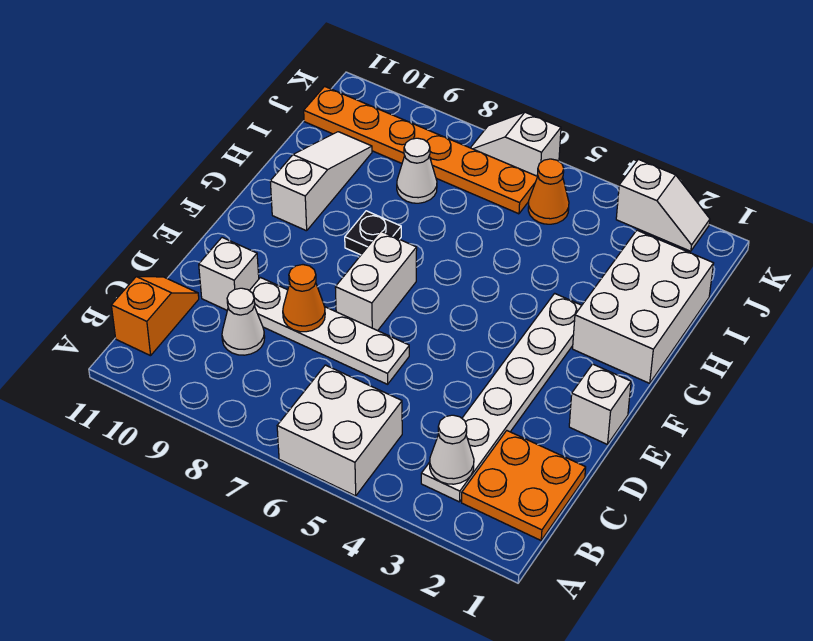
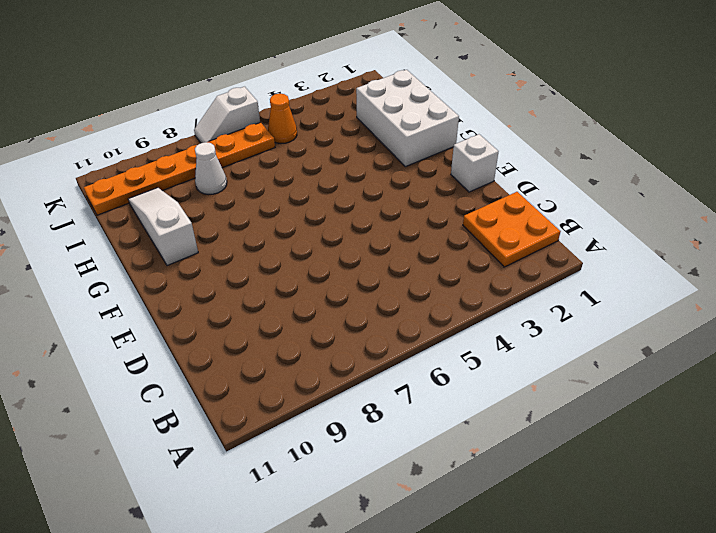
none -> white 2x2 brick [277,365,402,496]
none -> white 1x6 plate [421,293,582,502]
none -> orange 1x2 slope [111,277,199,356]

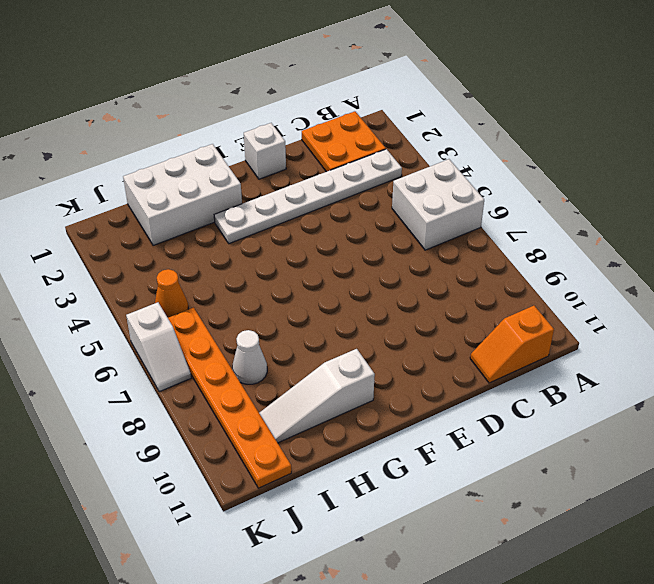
none -> white 1x1 cone [222,288,265,355]
none -> white 1x4 plate [249,278,409,384]
none -> white 1x1 brick [199,238,259,310]

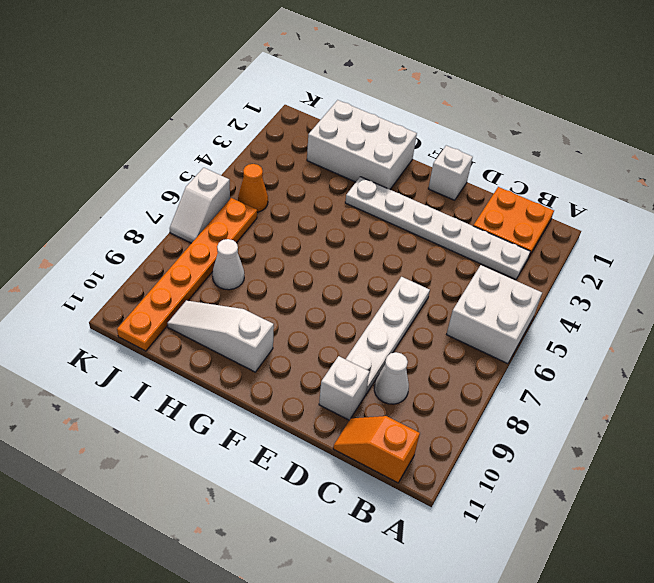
none -> white 1x2 brick [335,231,417,331]
none -> black 1x1 plate [345,211,401,255]
none -> white 1x2 slope [616,160,710,251]

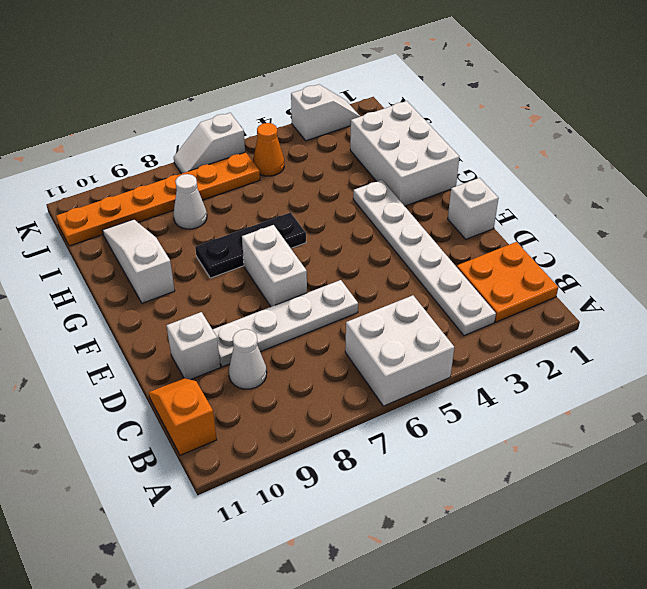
black 1x3 plate [195,212,306,278] -> black 1x1 plate [345,211,401,255]
none -> white 1x1 cone [430,415,474,484]
none -> orange 1x1 cone [283,265,325,332]

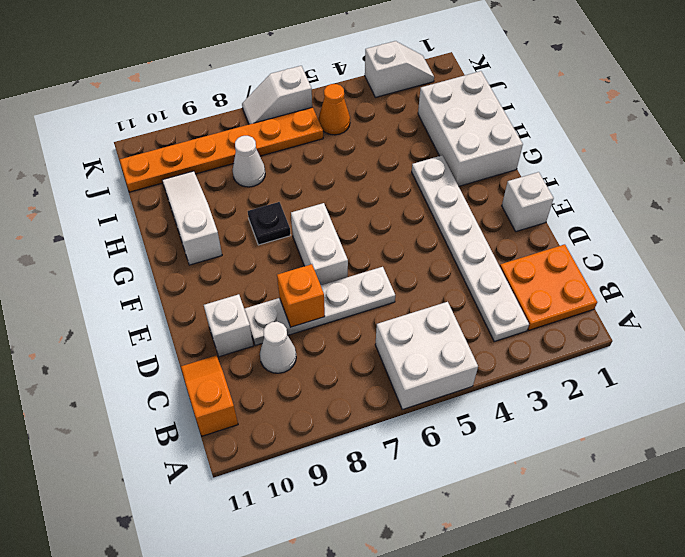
orange 1x1 brick [277,264,325,327] -> orange 1x1 cone [283,265,325,332]
none -> white 1x1 cone [430,415,474,484]

